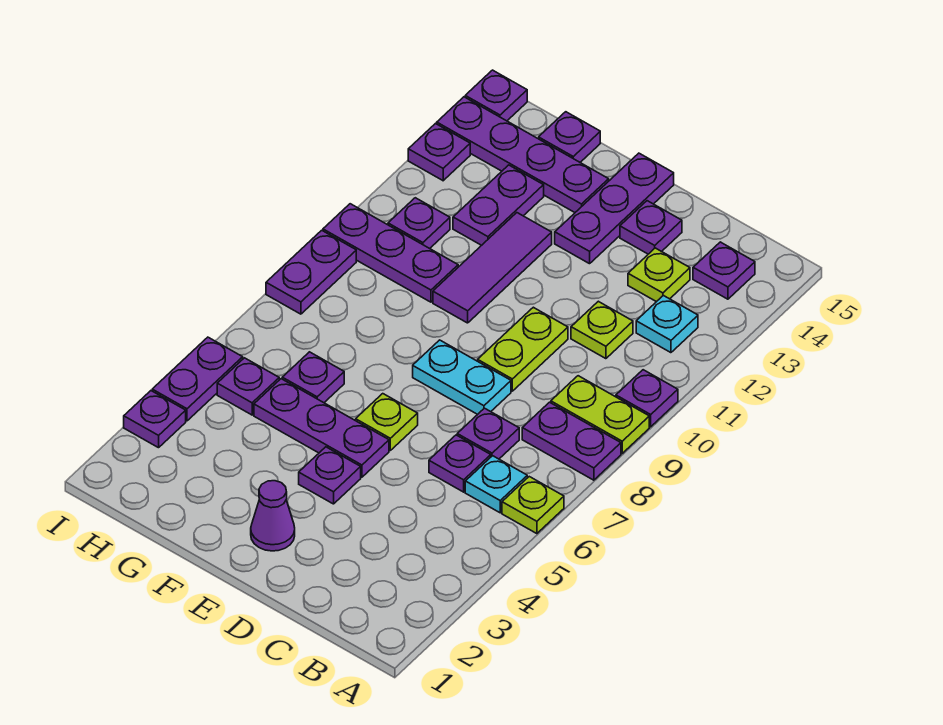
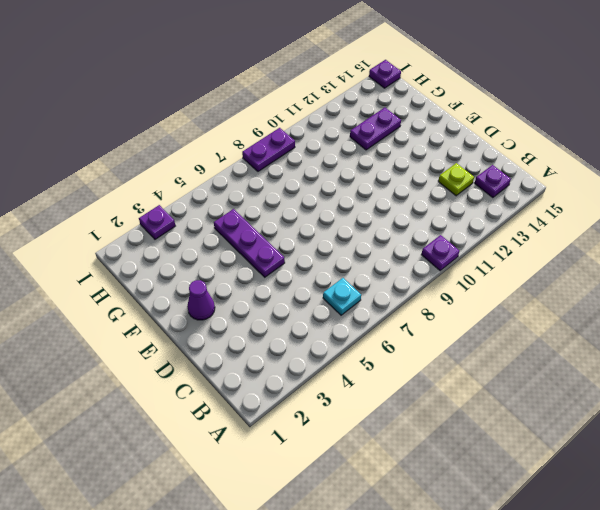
none -> lime 1x1 plate [502,477,564,534]
none -> purple 1x2 plate [522,402,621,480]
none -> lime 1x2 plate [551,376,649,453]
none -> cyan 1x1 plate [636,295,698,353]

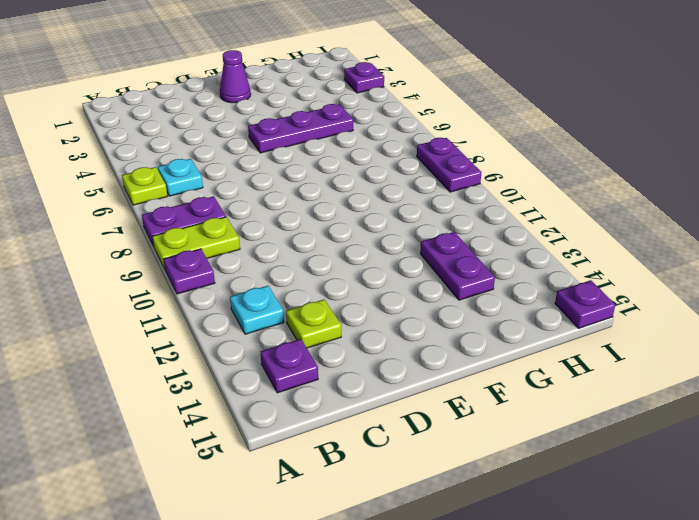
none -> purple 1x1 plate [429,435,491,492]
none -> purple 1x1 plate [457,408,519,459]
none -> lime 1x1 plate [571,301,633,359]
none -> cyan 1x2 plate [413,340,511,414]

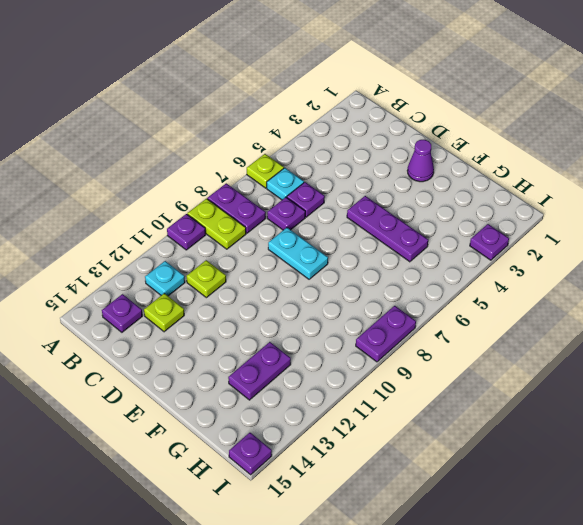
none -> lime 1x2 plate [478,307,568,391]
none -> purple 1x1 plate [620,201,682,254]
none -> purple 1x1 plate [299,447,361,504]
none -> lime 1x1 plate [356,394,418,450]

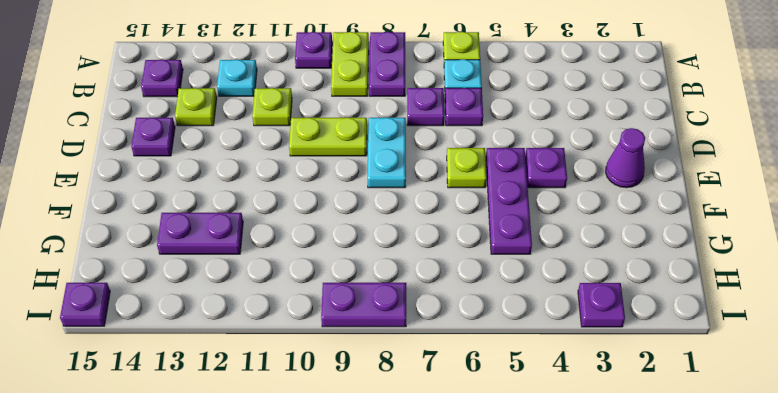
none -> purple 1x3 plate [555,153,674,264]
none -> purple 1x3 tile [433,213,552,323]
none -> purple 1x4 plate [437,97,609,212]
none -> purple 1x1 plate [282,352,344,403]

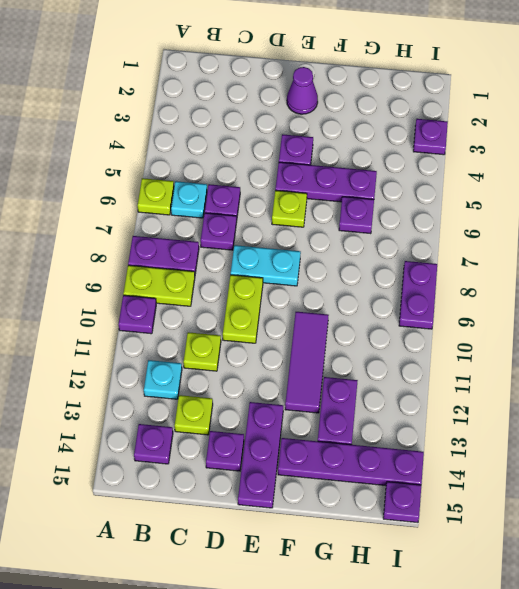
none -> purple 1x3 plate [323,204,458,302]
none -> purple 1x1 plate [539,112,600,162]
none -> purple 1x1 plate [217,358,279,415]
none -> purple 1x1 plate [388,198,450,249]

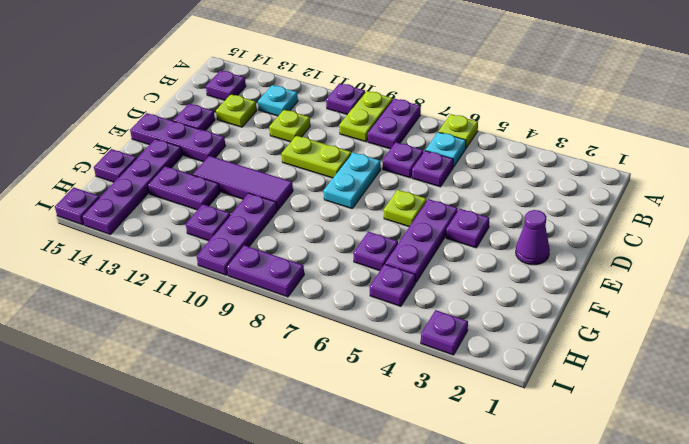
none -> purple 1x2 plate [152,337,243,421]
none -> purple 1x1 plate [408,124,470,181]

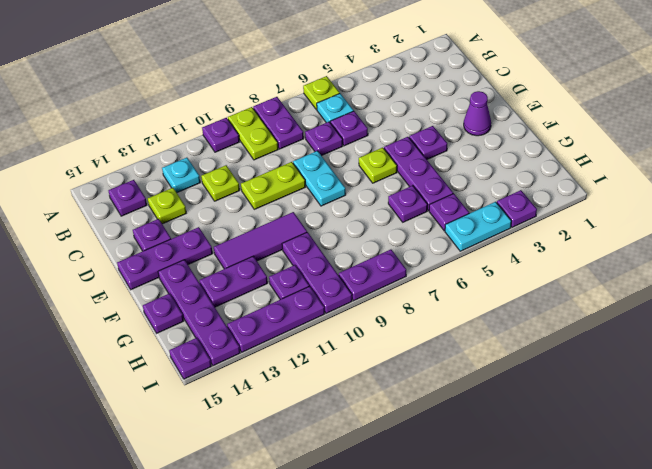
cyan 1x2 plate [445,202,511,251] -> purple 1x2 plate [152,337,243,421]
purple 1x3 plate [227,286,325,352] -> purple 1x1 plate [408,124,470,181]

